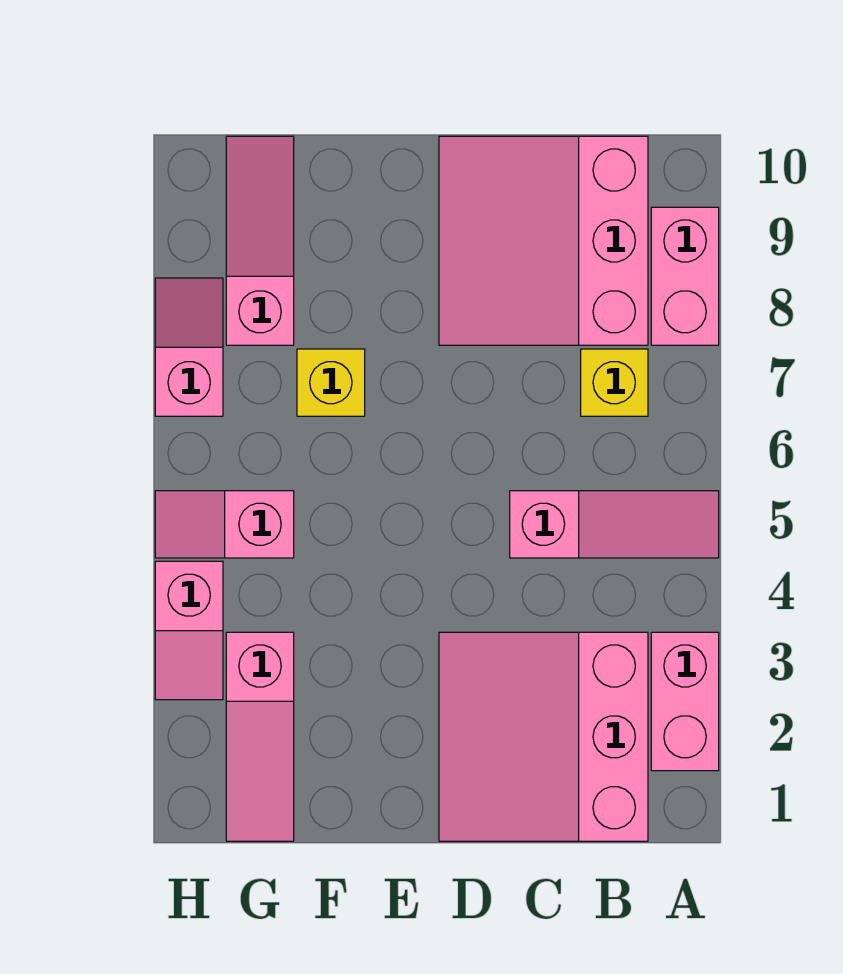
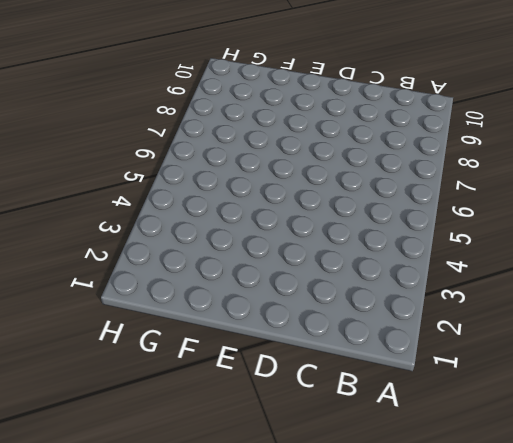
none -> pink 1x2 brick [651,632,719,771]
none -> pink 1x3 slope [510,491,719,558]
none -> pink 1x2 brick [651,207,719,345]

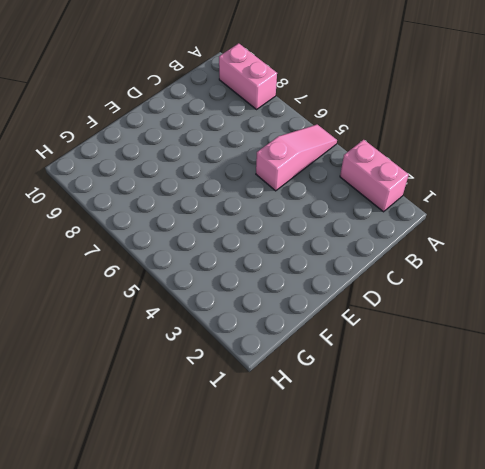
none -> pink 3x3 slope [439,632,648,841]
none -> yellow 1x1 brick [581,349,648,416]
none -> pink 3x3 slope [439,136,648,345]

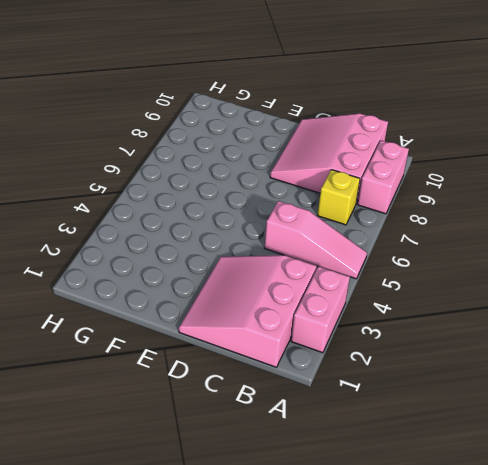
none -> yellow 1x1 brick [297,349,365,416]
none -> pink 1x3 slope [226,632,294,841]
none -> pink 1x2 slope [155,491,294,558]

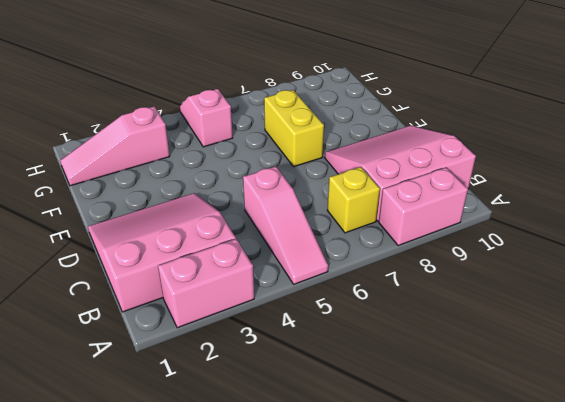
yellow 1x2 brick [264,90,324,167] -> yellow 1x1 brick [297,349,365,416]
none -> pink 1x3 slope [226,136,294,345]
none -> pink 1x2 slope [155,561,223,700]
none -> pink 1x2 slope [155,278,223,416]

